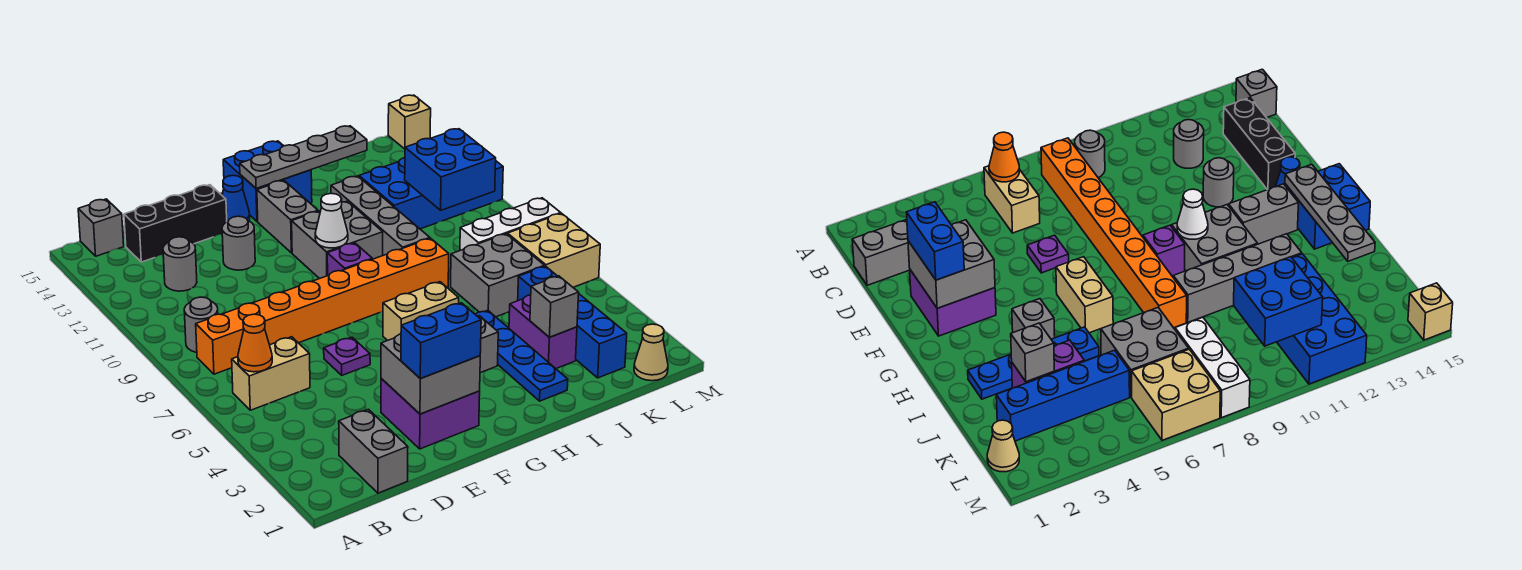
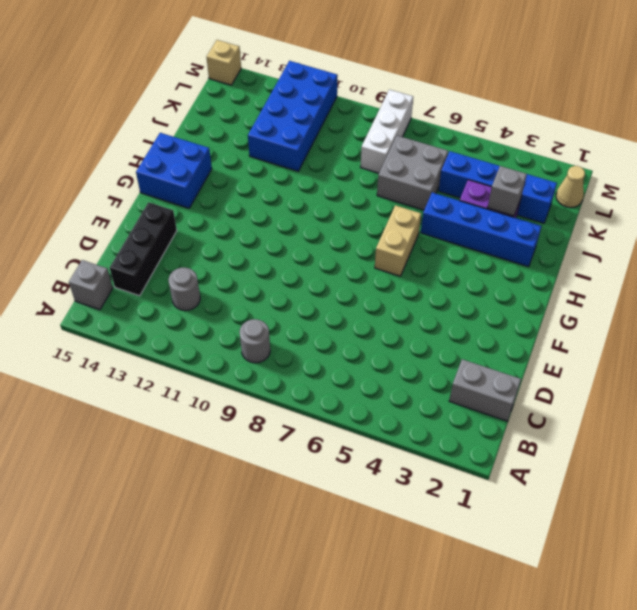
blue 1x4 brick [421,193,542,267] -> blue 1x4 plate [475,310,568,401]
none -> tan 1x2 brick [232,337,310,410]
none -> orange 1x8 brick [196,238,449,374]
none -> purple 2x2 brick [381,379,480,449]
none -> purple 1x1 plate [324,337,370,375]

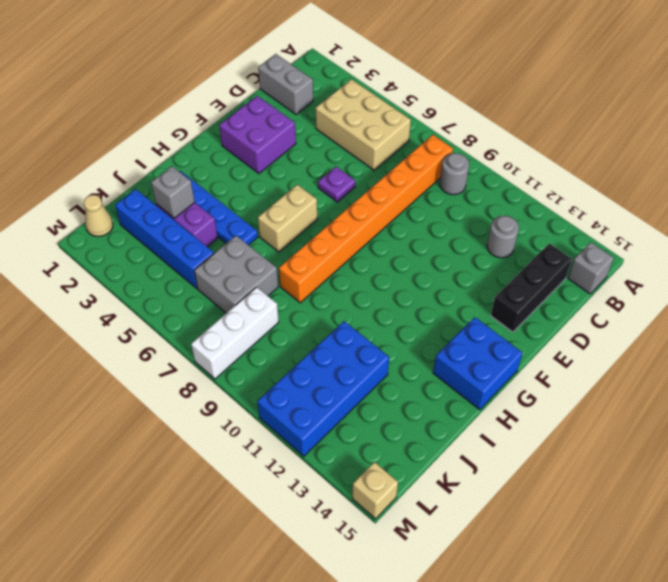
tan 2x3 brick [316,79,411,170] -> tan 1x2 brick [232,337,310,410]
none -> grey 1x1 round brick [222,216,255,270]
none -> blue 1x1 cone [222,175,250,222]
none -> purple 1x1 brick [327,243,372,275]
none -> grey 2x2 brick [292,201,383,279]

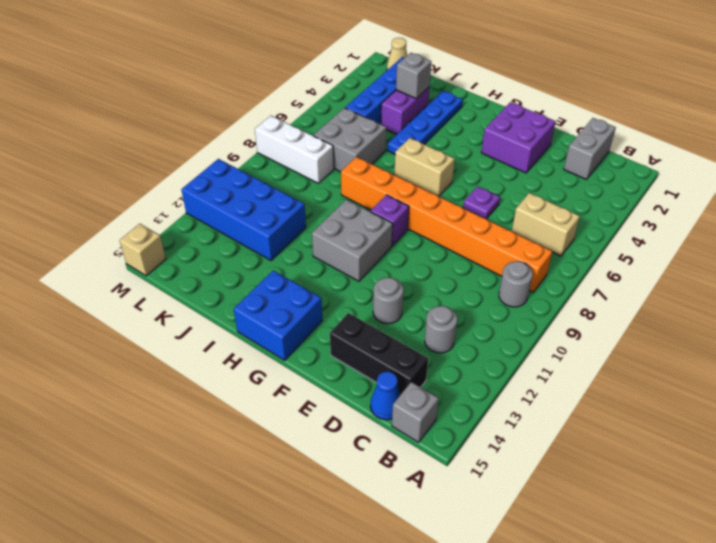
blue 1x1 cone [370,372,400,420] -> blue 1x1 cone moved to [222,175,250,222]
none -> grey 1x2 brick [257,180,318,253]
none -> grey 1x1 brick [478,316,498,373]
none -> grey 1x4 brick [331,176,430,255]
none -> tan 2x2 brick [508,213,600,287]

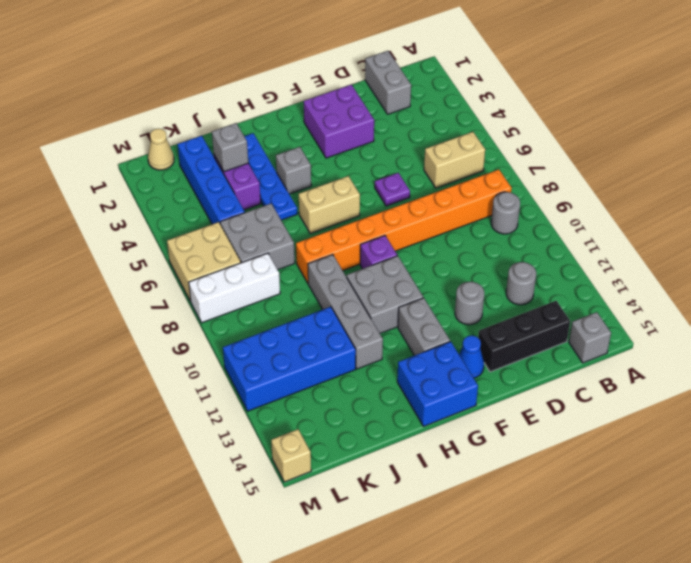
none -> orange 1x1 cone [238,314,272,372]
none -> grey 2x2 brick [381,334,480,414]
none -> white 1x1 cone [315,194,348,248]
none -> grey 1x4 plate [240,126,367,189]

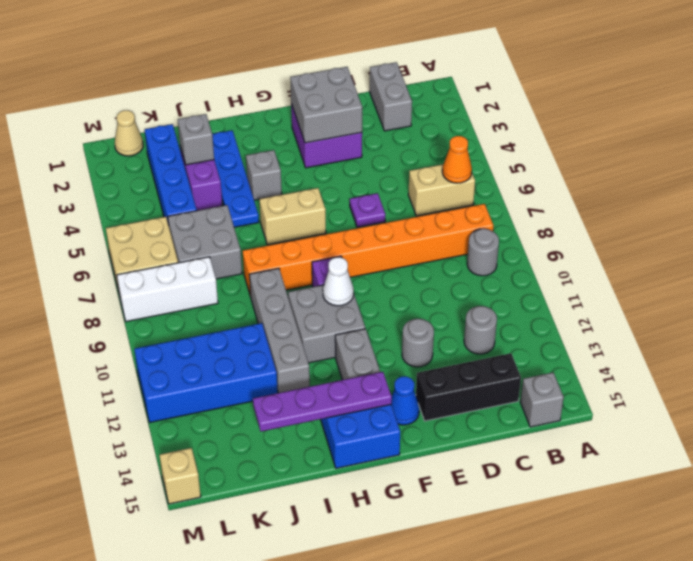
purple 1x4 plate [253,372,392,432] -> grey 1x4 plate [240,126,367,189]
none -> blue 2x2 brick [405,129,496,210]
none -> blue 1x2 brick [401,303,481,379]

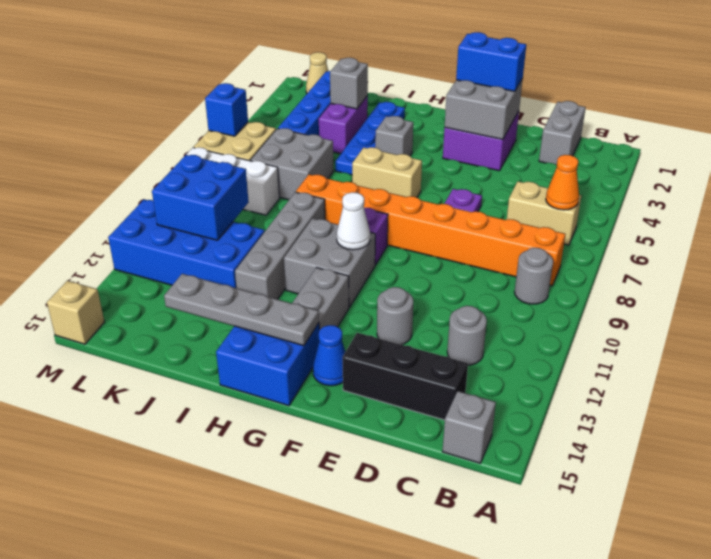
blue 1x1 brick [205,83,248,136] -> none

